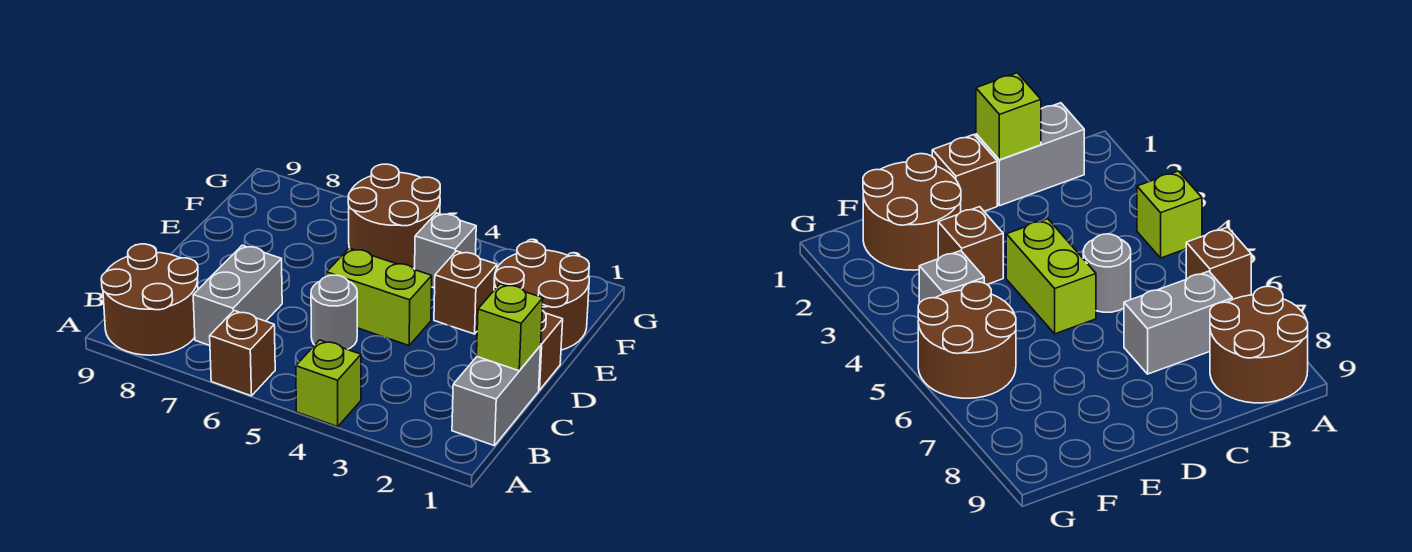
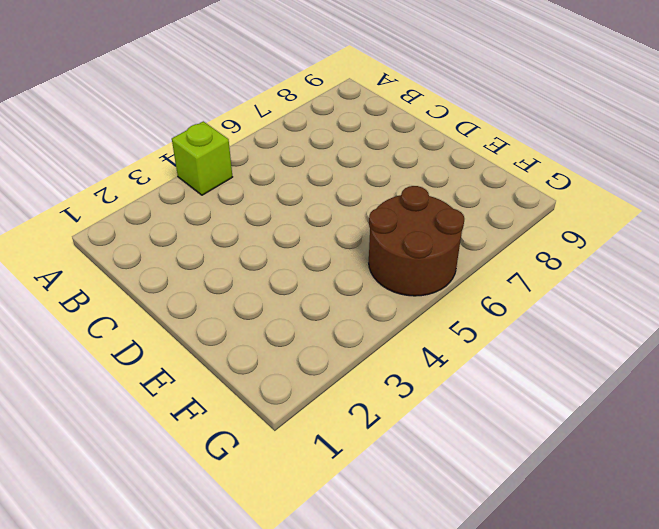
none -> brown 1x1 brick [210,311,275,396]
none -> brown 2x2 round brick [101,244,198,355]
none -> grey 1x2 brick [452,346,541,446]

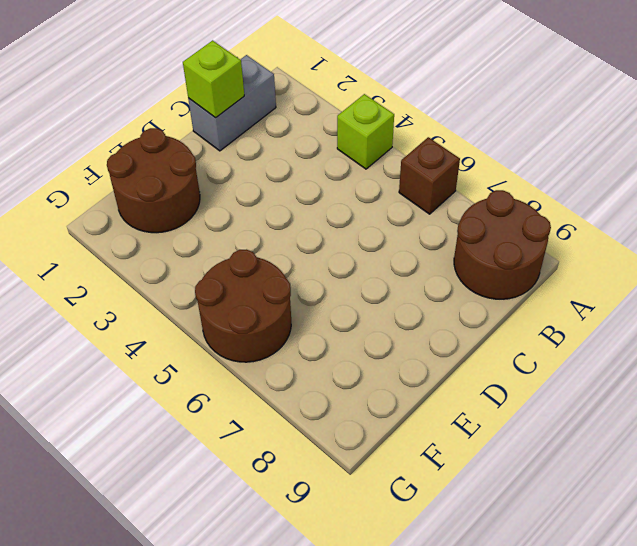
none -> grey 1x2 brick [193,245,282,345]
none -> grey 1x1 round brick [311,275,357,349]
none -> brown 1x1 brick [539,310,563,390]

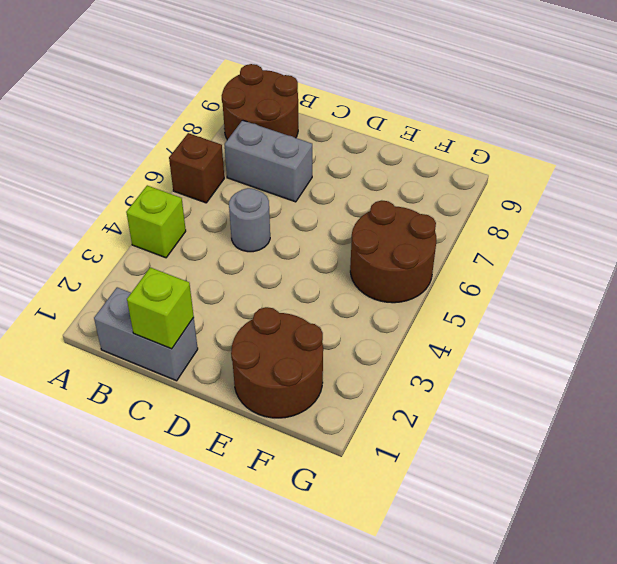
none -> brown 1x1 brick [539,310,563,390]
none -> lime 1x2 brick [327,248,432,345]
none -> brown 1x1 brick [434,251,497,334]

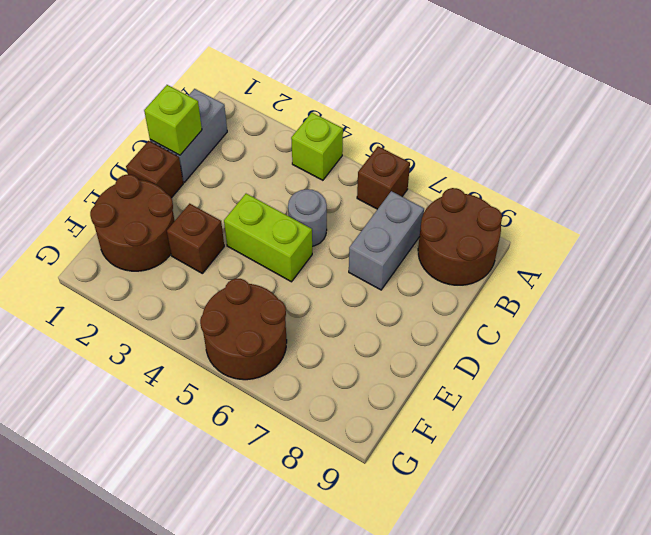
none -> grey 1x1 brick [415,213,476,288]

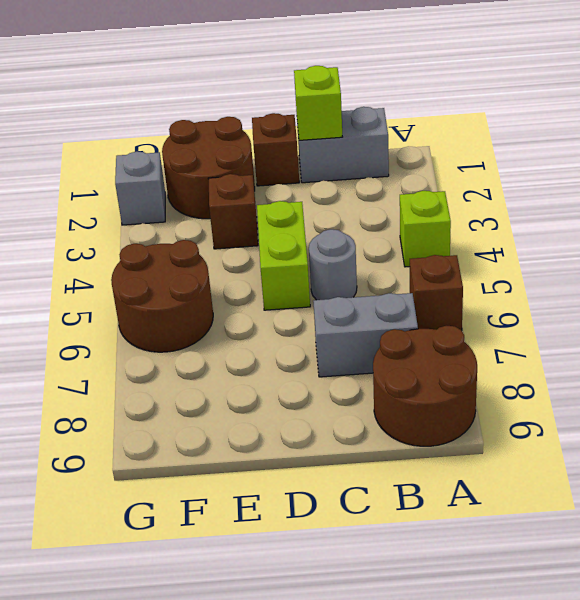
grey 1x1 brick [115,151,165,225] -> grey 1x1 brick moved to [415,213,476,288]

